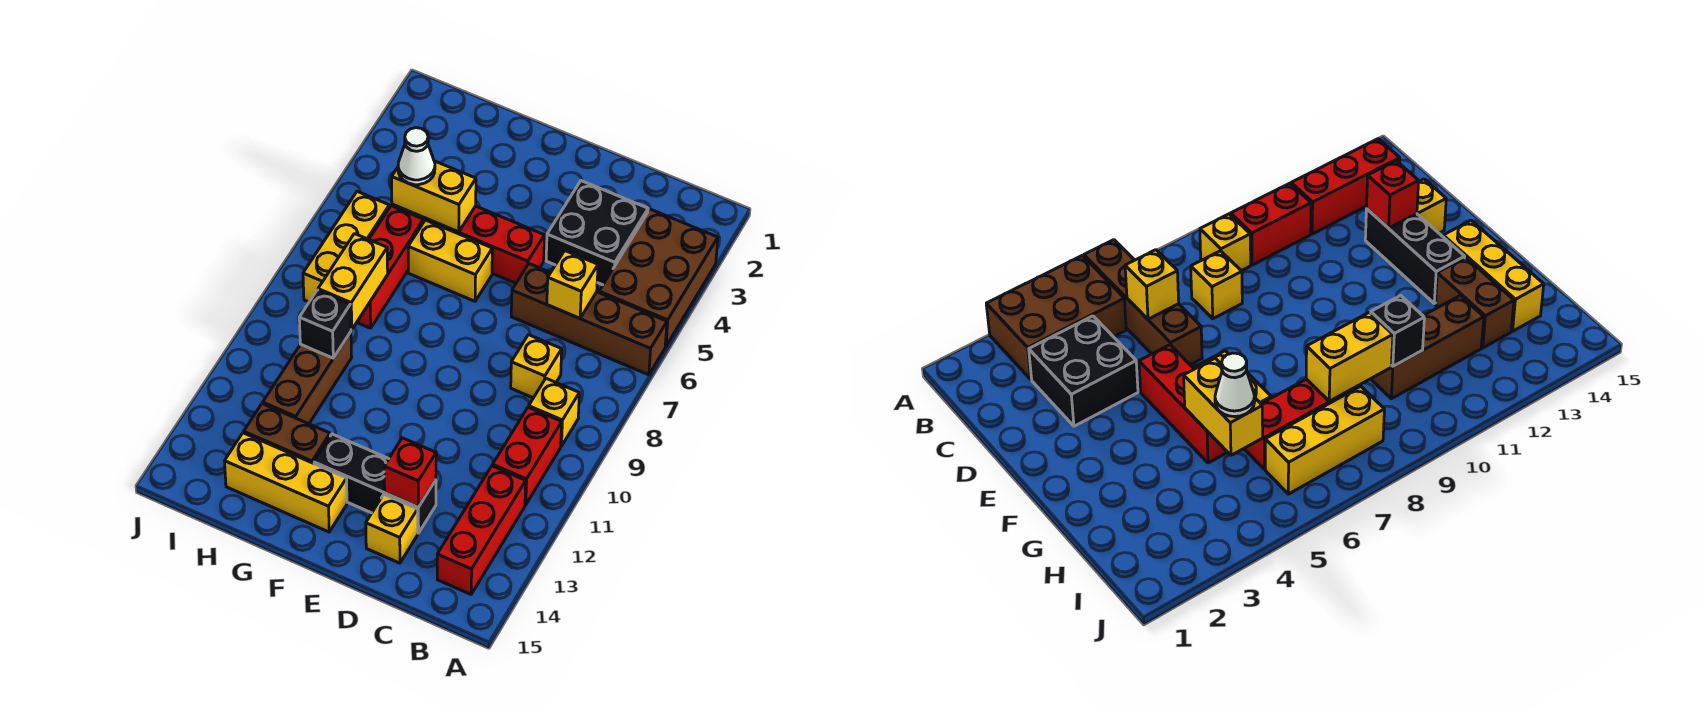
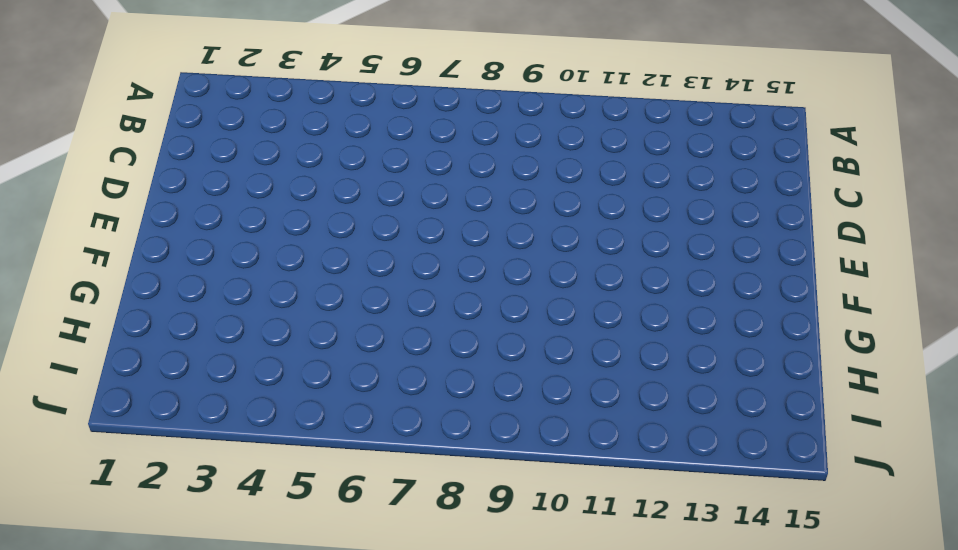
none -> brown 2x3 brick [599,209,718,346]
none -> brown 1x4 brick [511,264,667,375]
none -> yellow 1x1 brick [529,378,579,446]

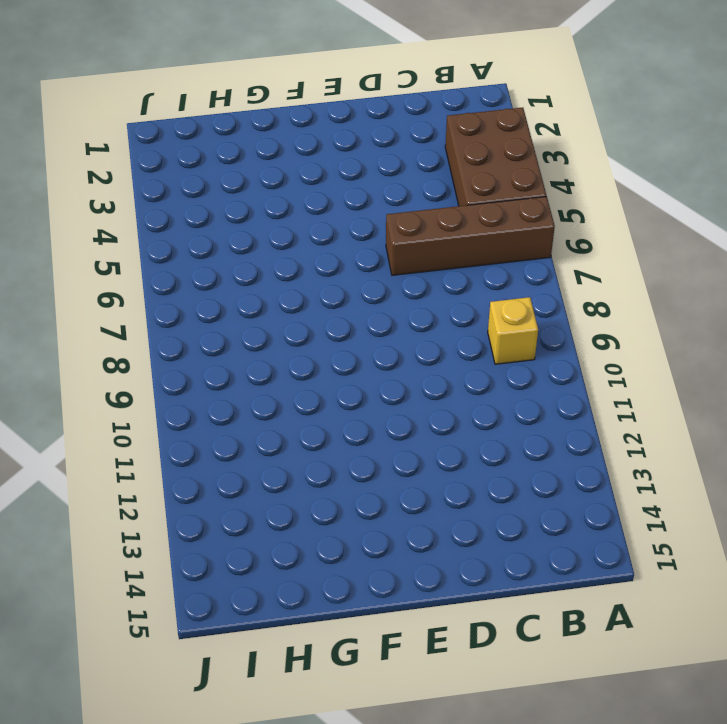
none -> red 1x2 brick [493,407,562,505]
none -> red 1x3 brick [437,466,526,594]
none -> black 2x2 brick [546,181,648,285]

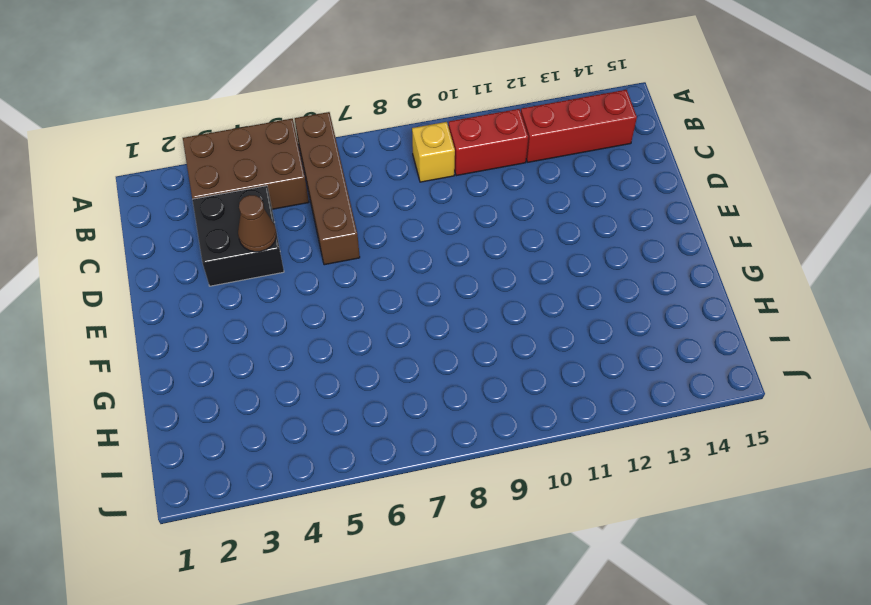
brown 1x1 cone [238,195,276,252] -> none
none -> yellow 1x1 brick [511,335,562,398]
none -> black 1x3 brick [314,434,436,533]
none -> yellow 1x1 brick [366,495,418,563]

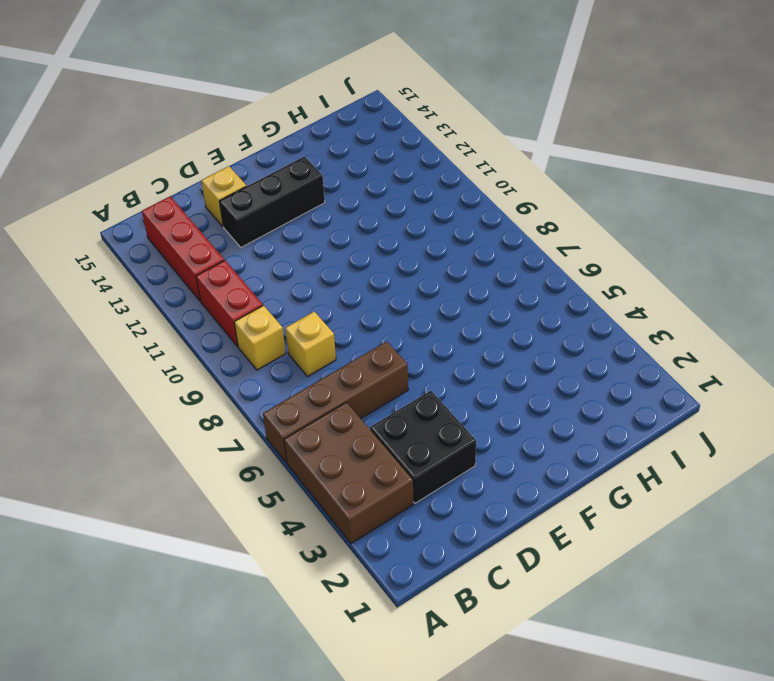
none -> red 1x3 brick [426,206,545,283]
none -> yellow 1x2 brick [408,220,492,301]
none -> yellow 1x3 brick [225,433,347,532]

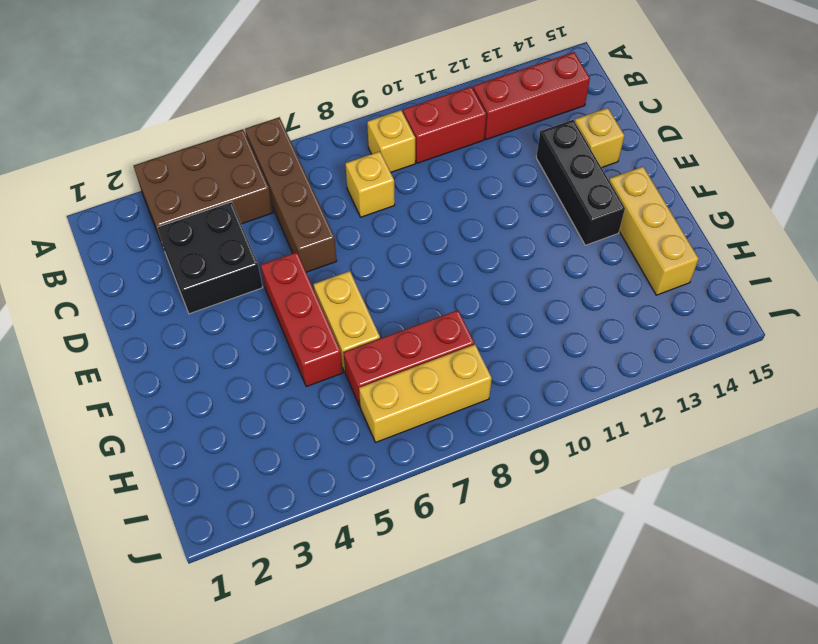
none -> brown 1x2 brick [244,404,330,464]
none -> brown 1x3 brick [263,332,352,424]
none -> yellow 1x1 brick [547,251,598,318]

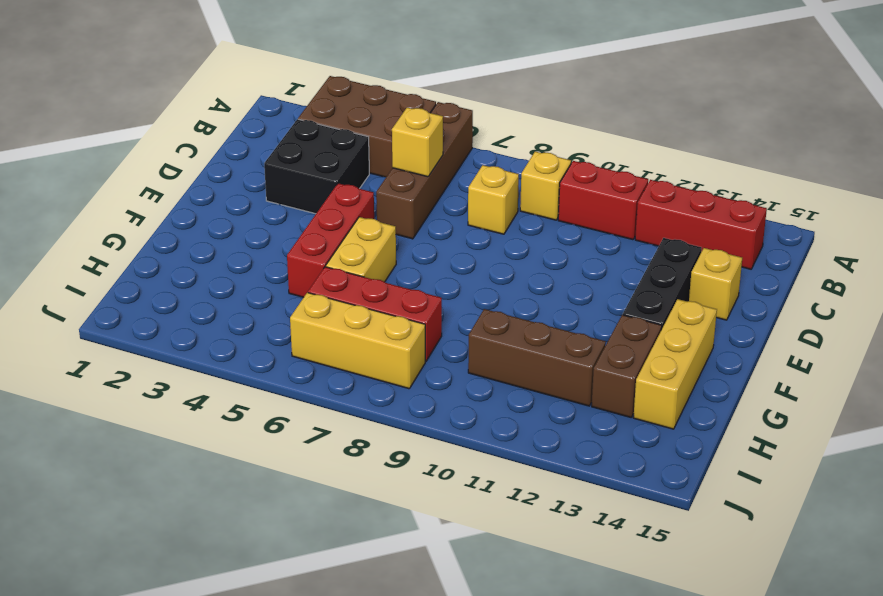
none -> red 1x1 brick [384,438,436,507]
none -> yellow 1x2 brick [392,161,476,232]
none -> yellow 1x2 brick [318,234,388,330]

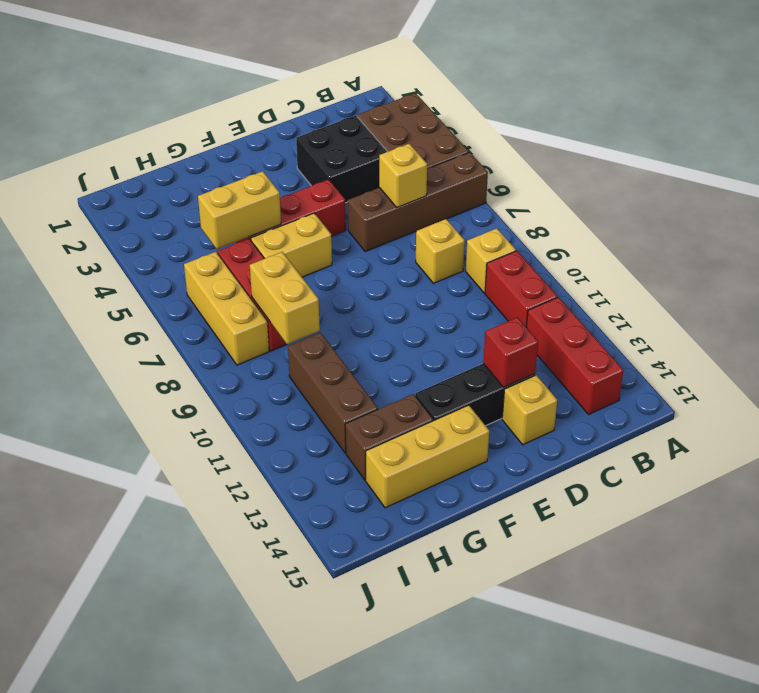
none -> black 1x1 brick [299,290,351,358]
none -> white 1x1 cone [398,128,435,185]

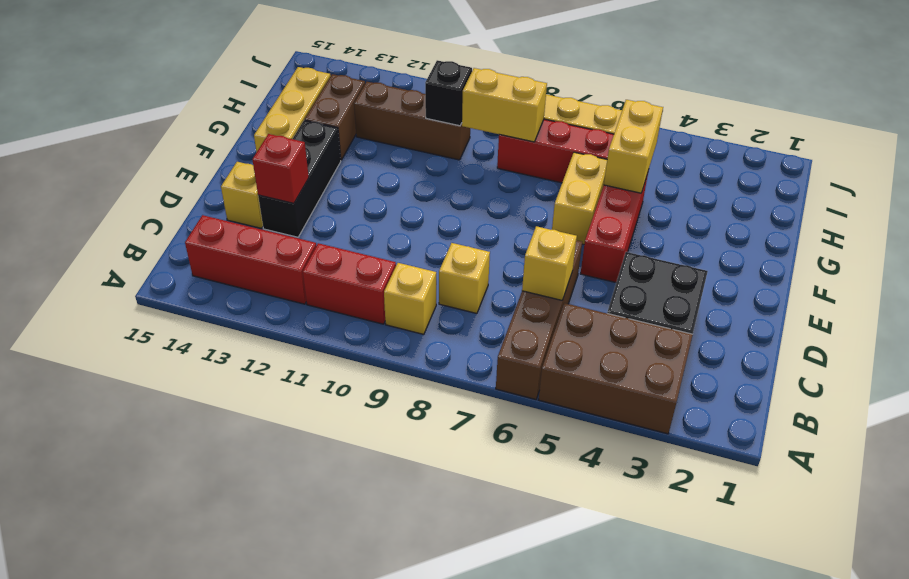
none -> white 1x1 cone [398,128,435,185]

